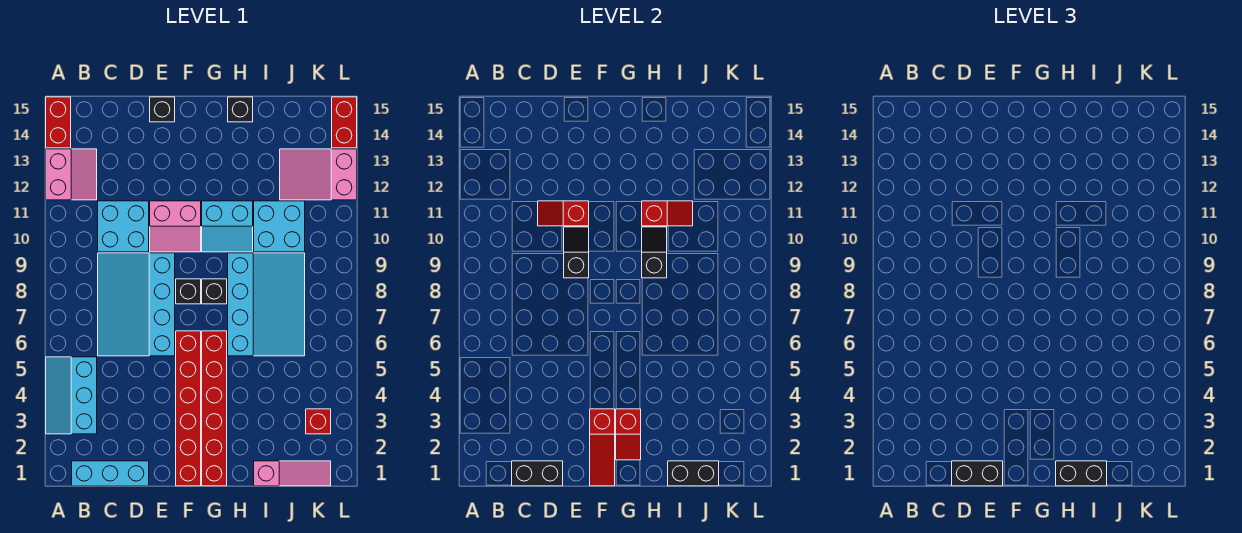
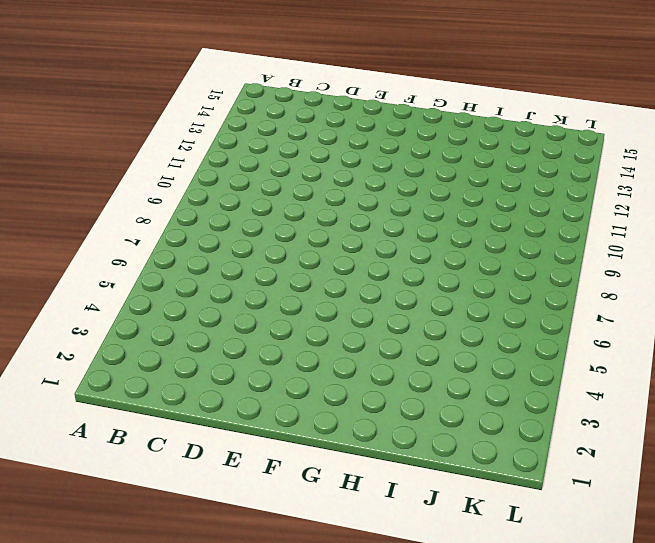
none -> cyan 2x3 slope [46,357,97,434]
none -> pink 2x2 slope [46,149,97,200]
none -> red 1x2 brick [46,97,71,148]
none -> cyan 1x3 brick [72,461,149,486]

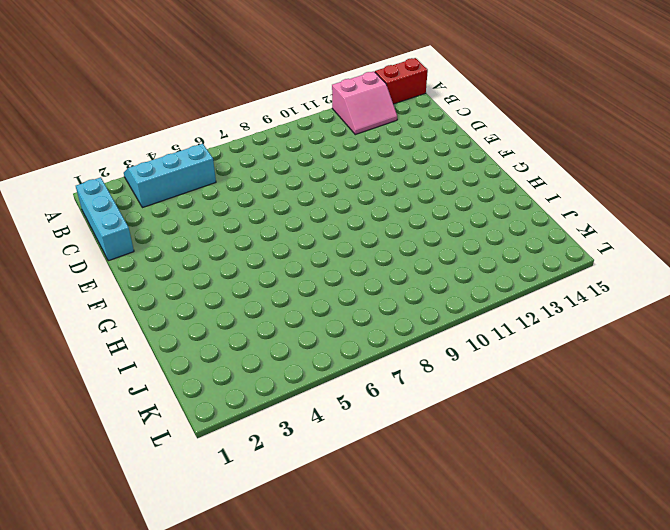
none -> cyan 3x4 slope [98,253,175,356]
none -> cyan 2x2 brick [98,201,149,252]
none -> pink 2x2 slope [150,201,201,252]
none -> black 1x1 brick [150,97,175,122]

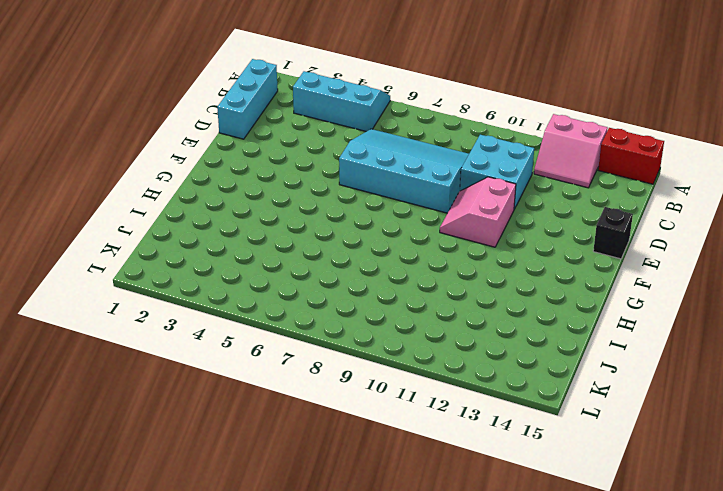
none -> red 1x6 brick [176,331,201,486]
none -> black 1x1 brick [176,279,201,304]
none -> red 1x6 brick [202,331,227,486]
none -> black 1x1 brick [202,279,227,304]

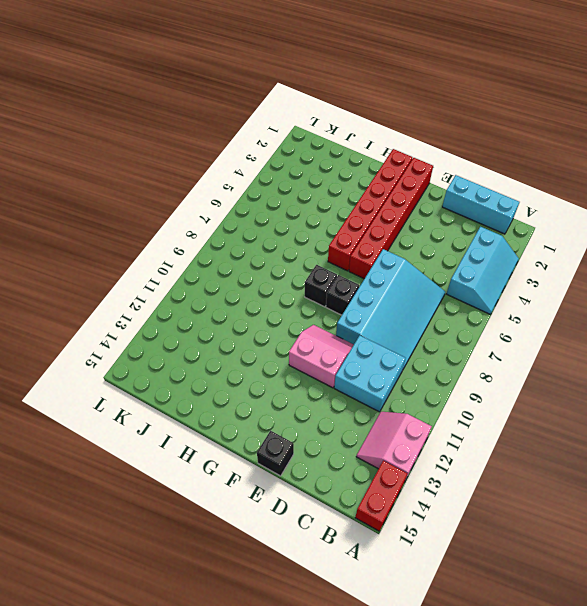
none -> cyan 2x2 slope [202,201,253,252]
none -> cyan 3x4 slope [228,253,305,356]
none -> black 1x1 brick [228,97,253,122]
none -> pink 1x3 slope [254,461,331,486]

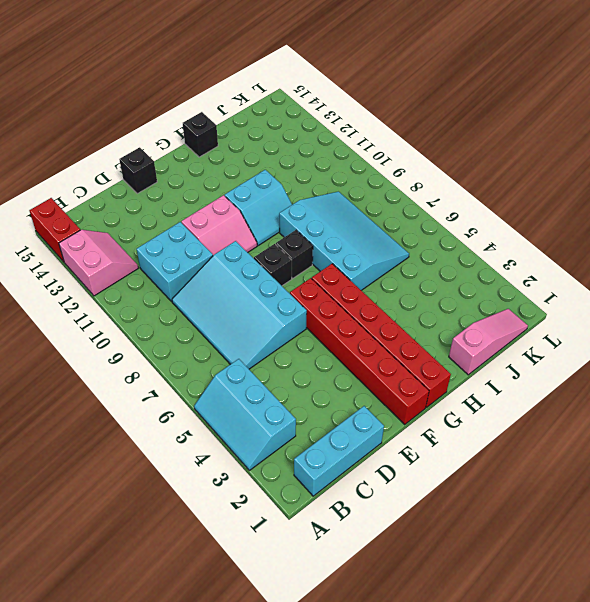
none -> cyan 2x2 brick [254,201,305,252]
none -> pink 2x3 slope [280,149,357,200]
none -> red 1x1 brick [306,409,331,434]
none -> red 1x2 brick [332,97,357,148]

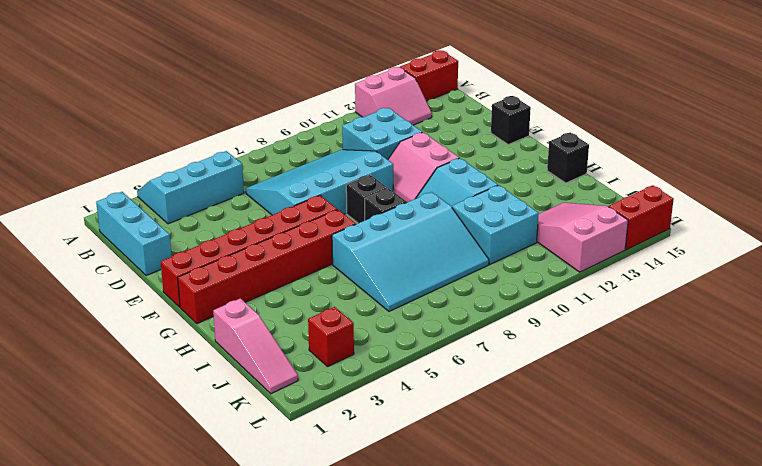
none -> black 1x2 brick [512,461,563,486]
none -> red 1x2 slope [538,201,589,226]
none -> black 1x2 slope [564,227,589,278]
none -> red 1x3 slope [590,409,615,486]

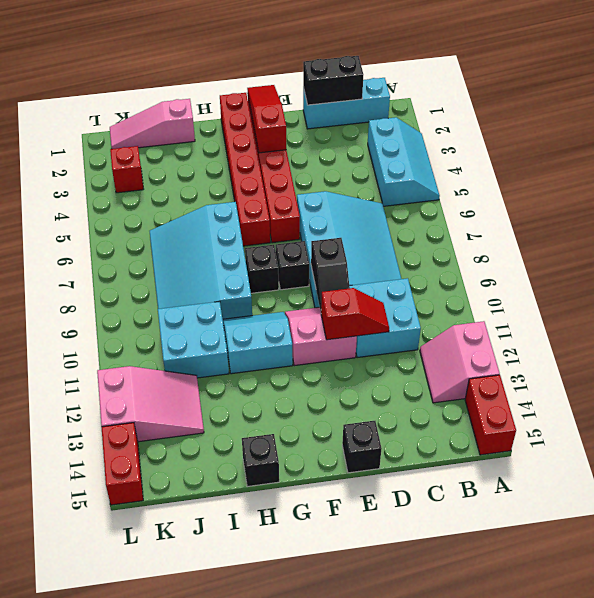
none -> red 1x2 slope [616,409,641,460]
none -> black 1x2 slope [642,227,667,278]
none -> red 1x2 slope [642,201,693,226]
none -> black 1x2 brick [668,461,719,486]

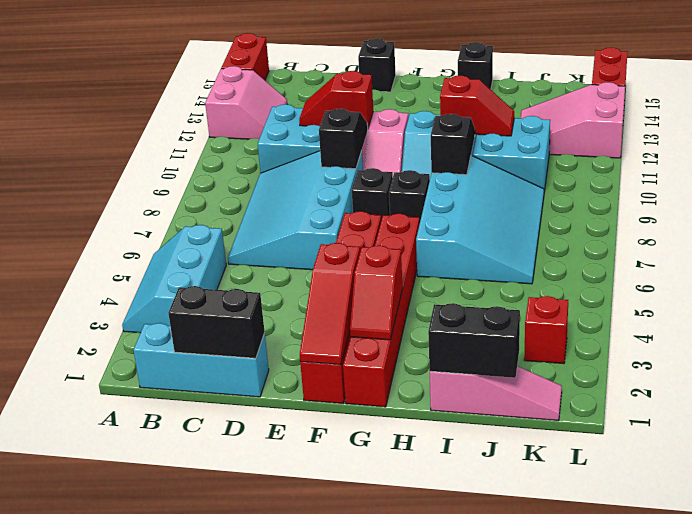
none -> black 1x2 brick [952,461,1003,486]
none -> black 1x2 brick [1056,461,1107,486]

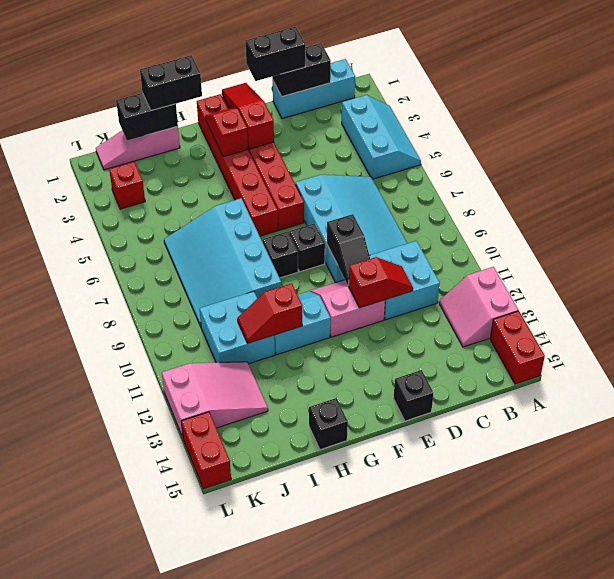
none -> black 1x2 slope [642,227,667,278]

